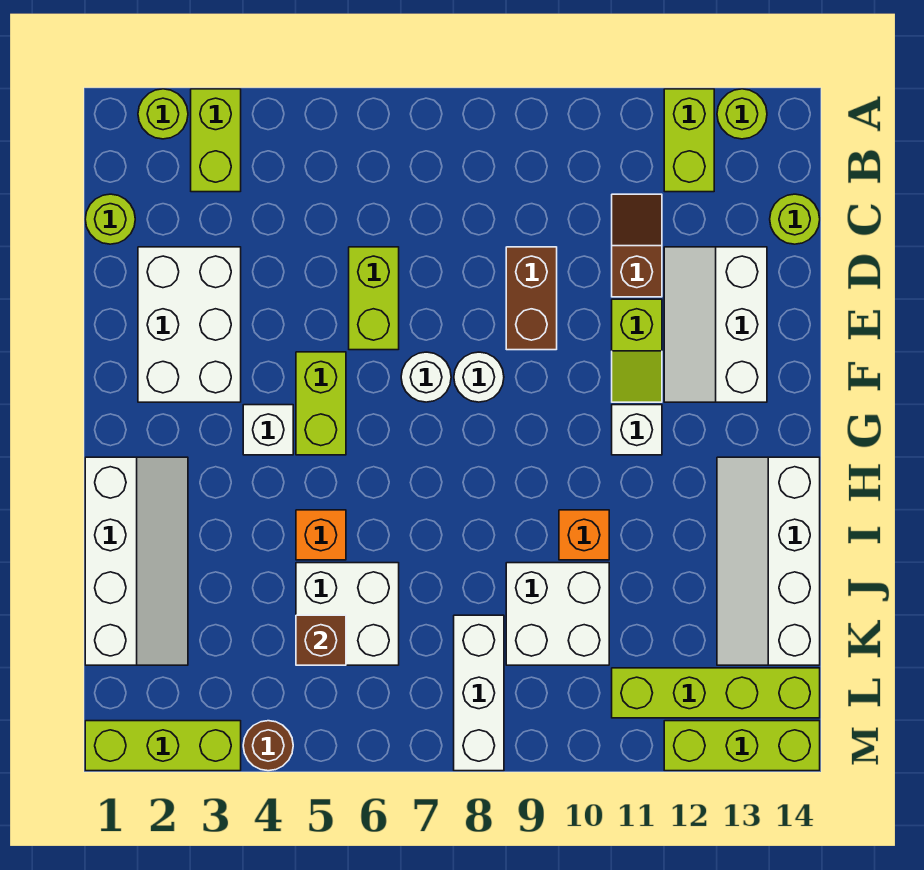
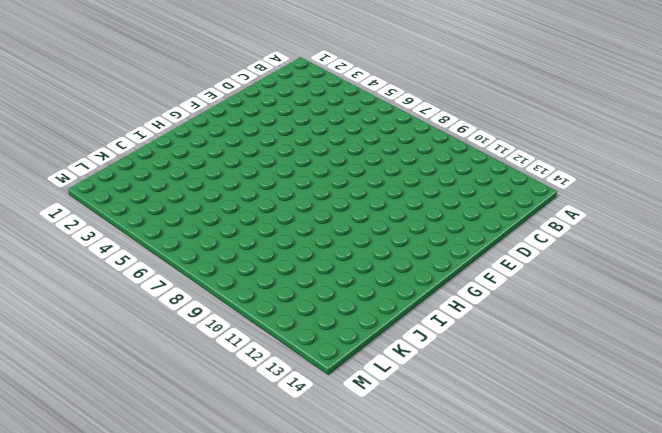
none -> lime 1x1 round brick [138,89,188,139]
none -> lime 1x2 brick [191,89,241,192]
none -> lime 1x2 brick [664,89,714,192]

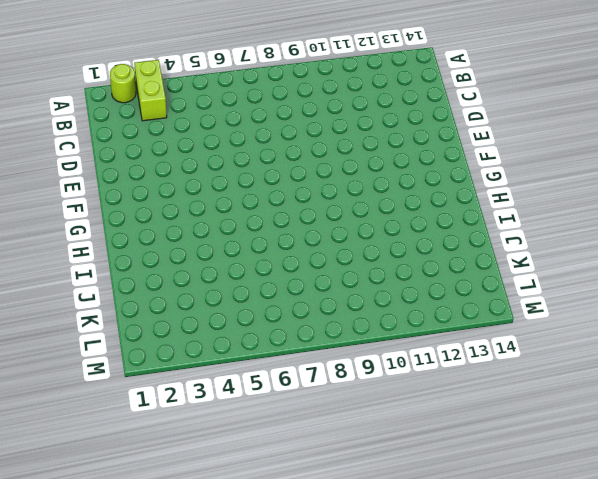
none -> lime 1x2 brick [664,89,714,192]
none -> lime 1x1 round brick [717,89,767,139]
none -> lime 1x1 round brick [85,194,135,244]

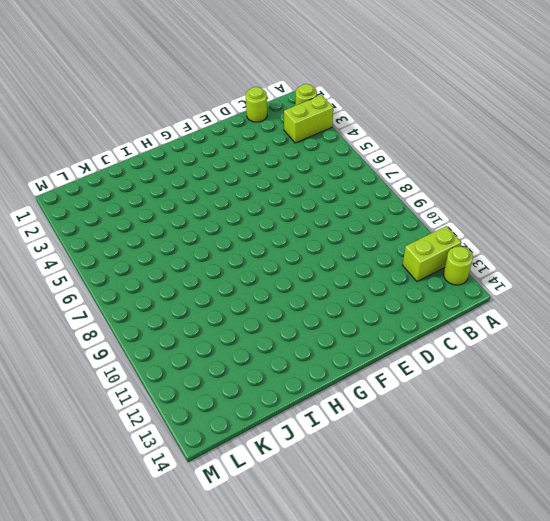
none -> brown 1x2 slope [612,194,662,297]
none -> lime 1x1 round brick [770,194,820,244]
none -> white 2x3 brick [138,247,241,402]

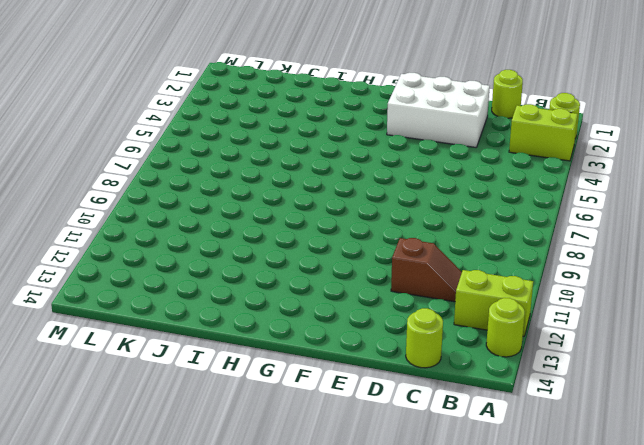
none -> lime 1x2 brick [349,247,399,350]
none -> brown 1x2 brick [506,247,557,350]
none -> white 2x3 slope [664,247,767,402]

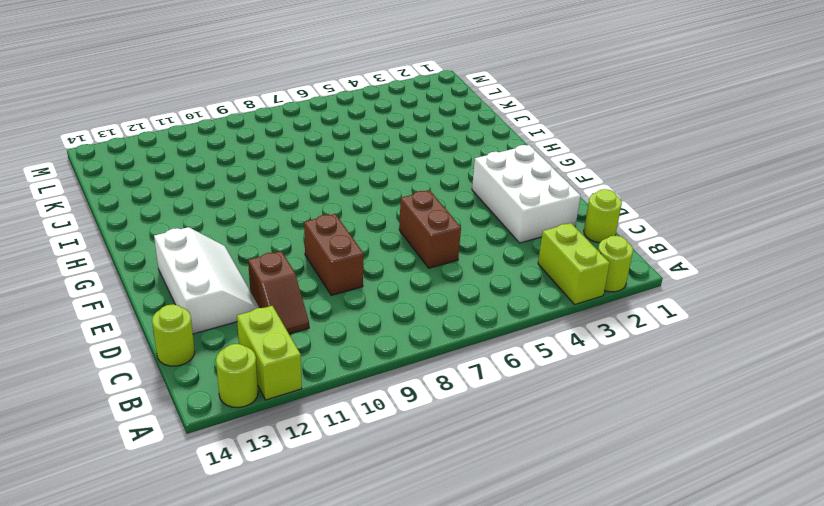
brown 1x2 brick [399,190,461,268] -> lime 1x2 brick [349,247,399,350]
none -> lime 1x2 slope [612,299,662,402]
none -> lime 1x2 brick [296,352,346,455]
none -> white 1x1 round brick [401,352,451,402]

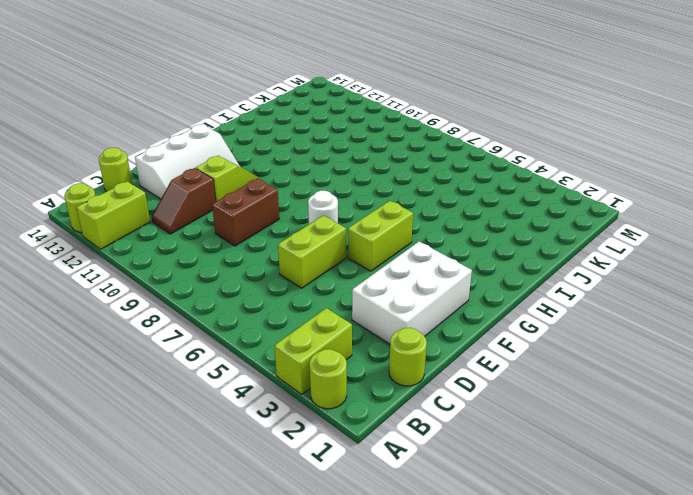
none -> white 1x1 round brick [454,352,504,402]
none -> white 1x1 brick [243,405,293,455]
none -> white 1x1 brick [612,405,662,455]

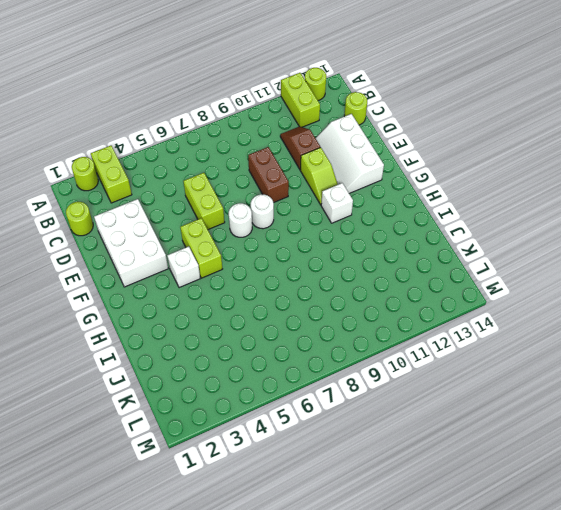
none -> white 2x4 slope [85,457,188,665]
none -> white 2x4 slope [717,457,820,665]
none -> orange 1x1 brick [296,510,346,560]

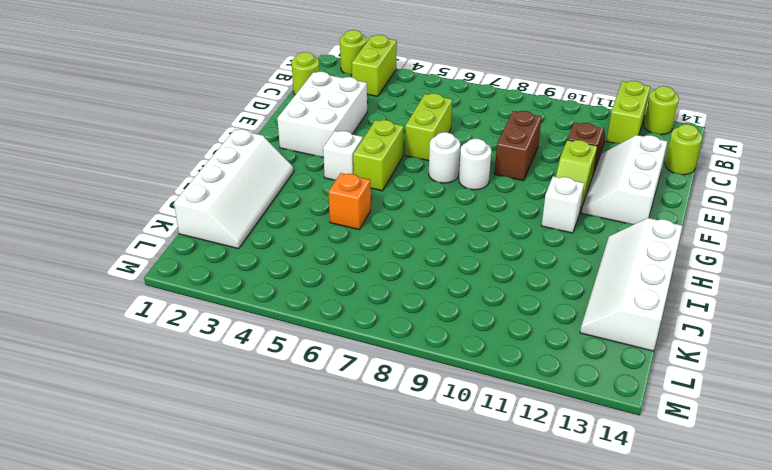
none -> orange 1x1 brick [559,510,609,560]
none -> white 2x2 brick [296,563,399,665]
none -> white 2x2 brick [506,563,609,665]

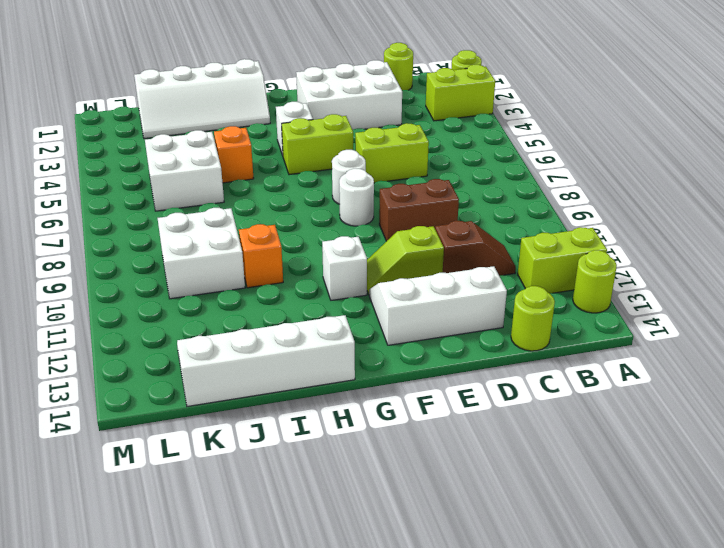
none -> white 1x3 brick [454,615,504,771]
none -> lime 1x4 brick [612,668,820,718]
none -> lime 1x3 brick [85,721,241,771]

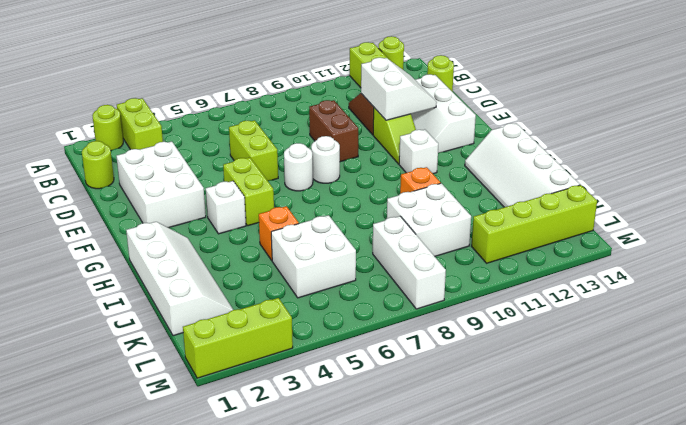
white 2x2 slope [361,58,437,120] -> none
none -> brown 1x1 round brick [243,721,293,771]
none -> lime 1x3 brick [664,721,820,771]
none -> brown 1x1 brick [296,615,346,665]

